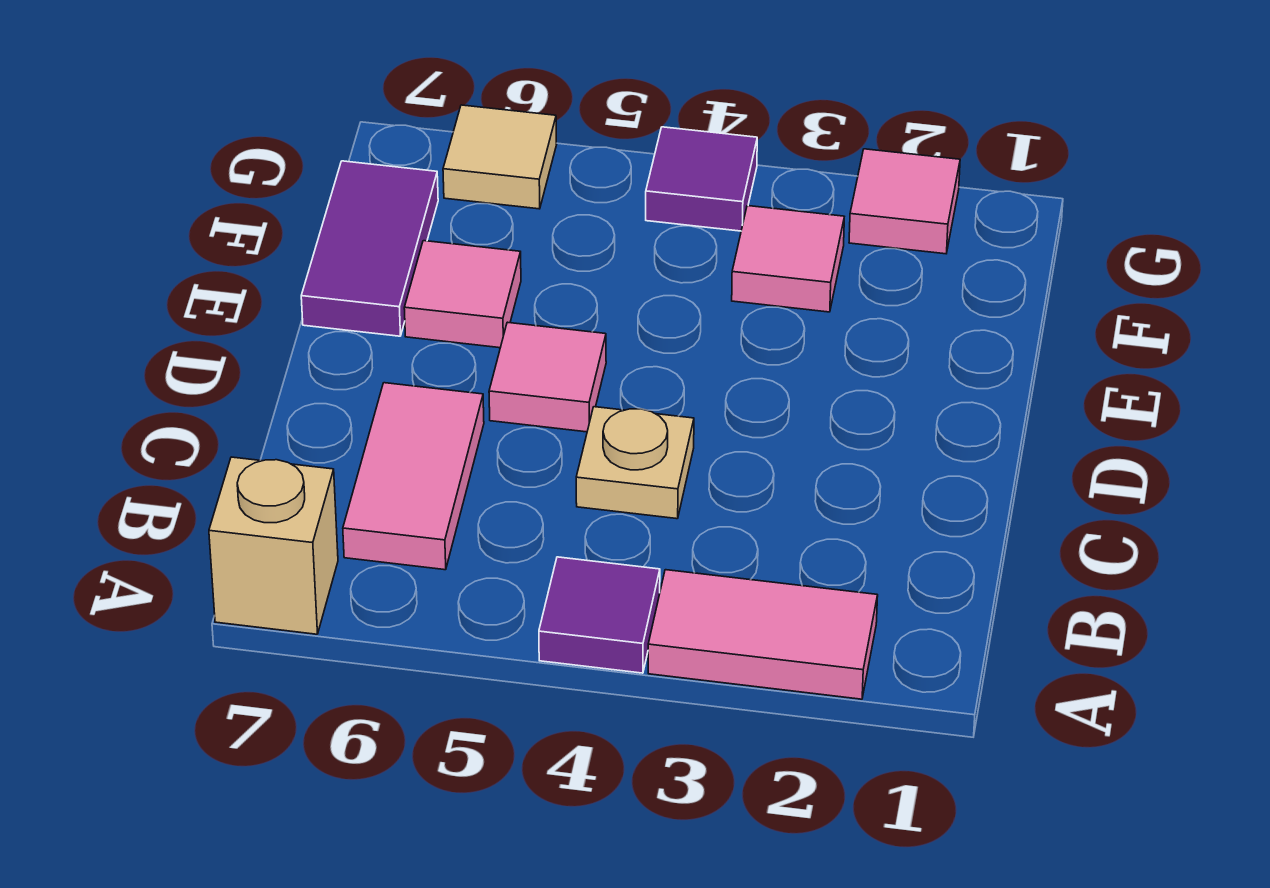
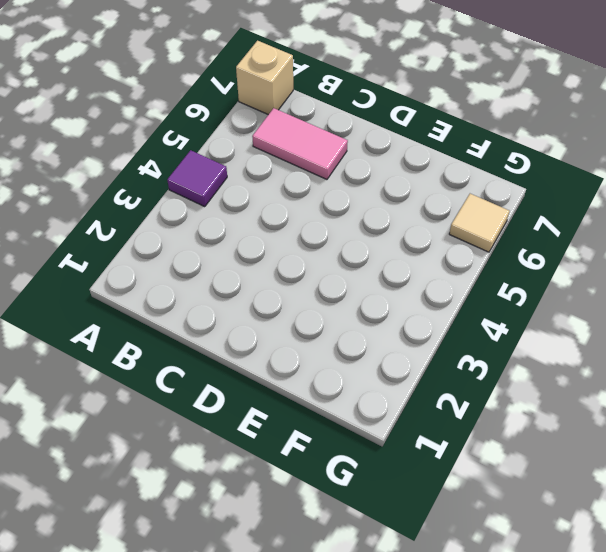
none -> pink 1x2 tile [648,570,878,699]
none -> tan 1x1 plate [576,407,694,519]
none -> pink 1x1 tile [489,322,606,432]

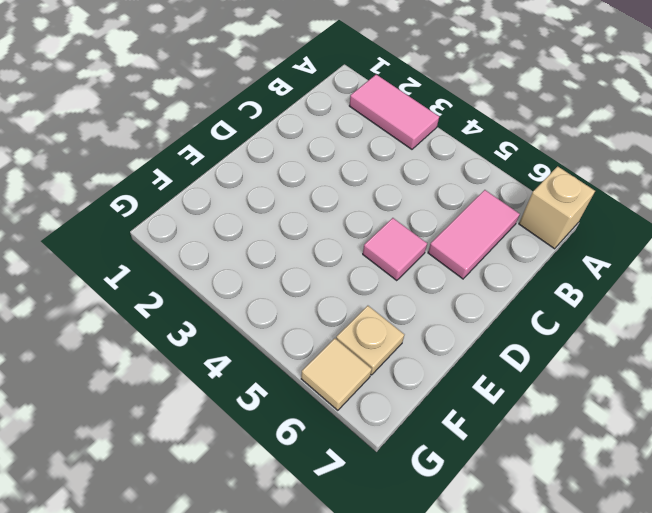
tan 1x1 plate [336,306,404,375] -> tan 1x1 plate moved to [576,407,694,519]
none -> purple 1x1 tile [539,557,660,673]
none -> pink 1x1 tile [404,241,521,348]
none -> purple 1x2 tile [301,161,438,336]

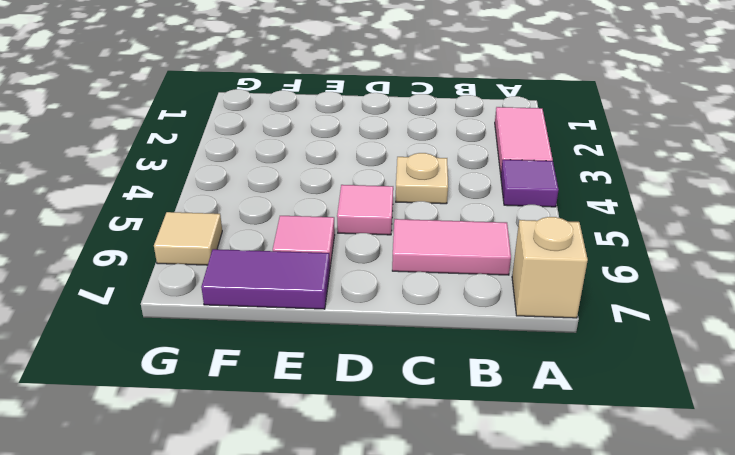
none -> pink 1x1 tile [732,206,844,312]
none -> pink 1x1 tile [849,149,960,254]
none -> purple 1x1 tile [646,127,757,231]

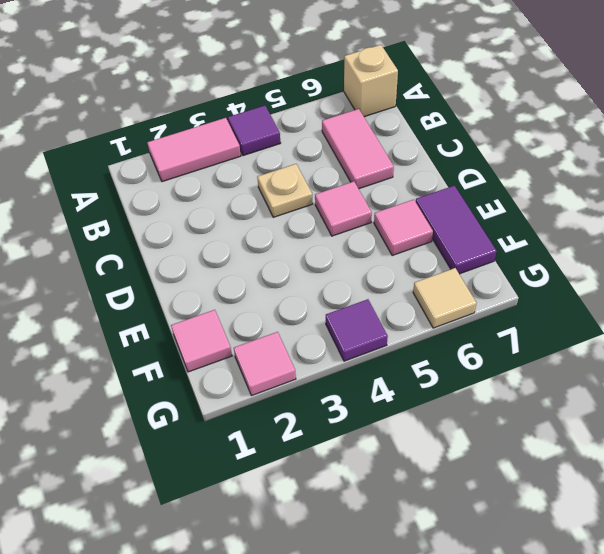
pink 1x1 tile [171,310,232,372] -> pink 1x1 tile moved to [732,206,844,312]

